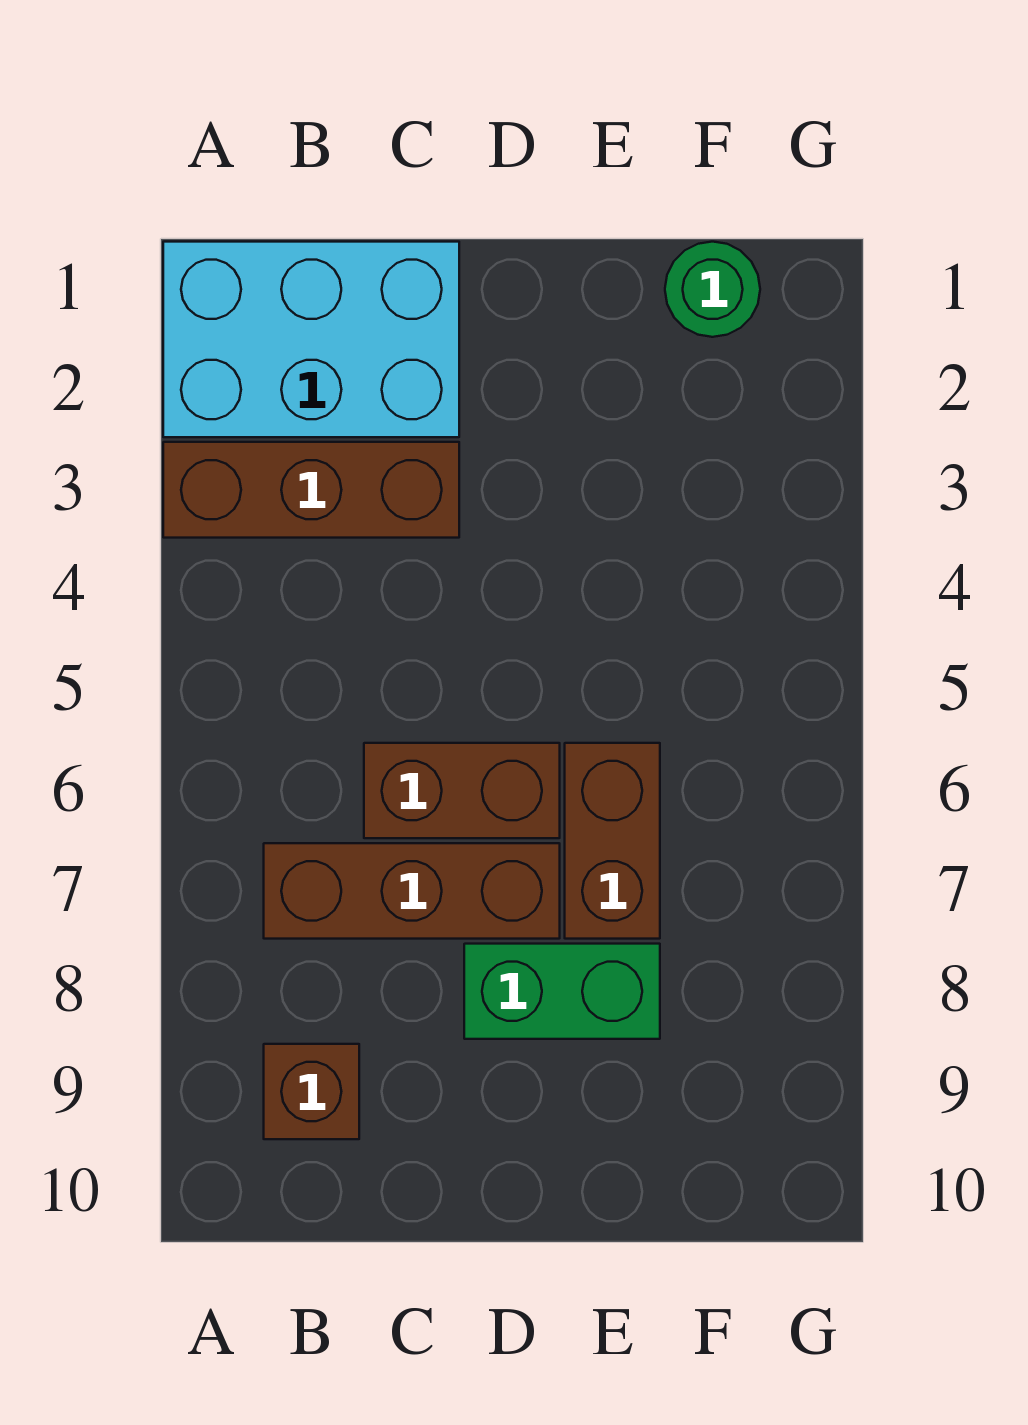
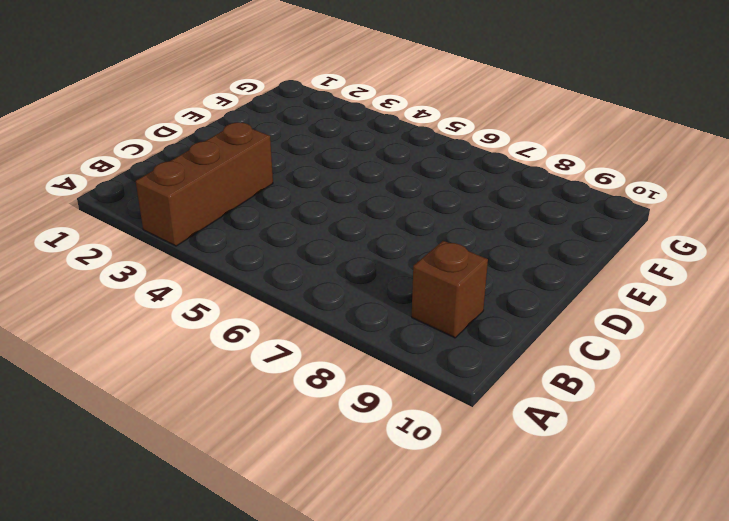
none -> cyan 2x3 brick [163,242,459,437]
none -> brown 1x3 brick [264,843,560,939]

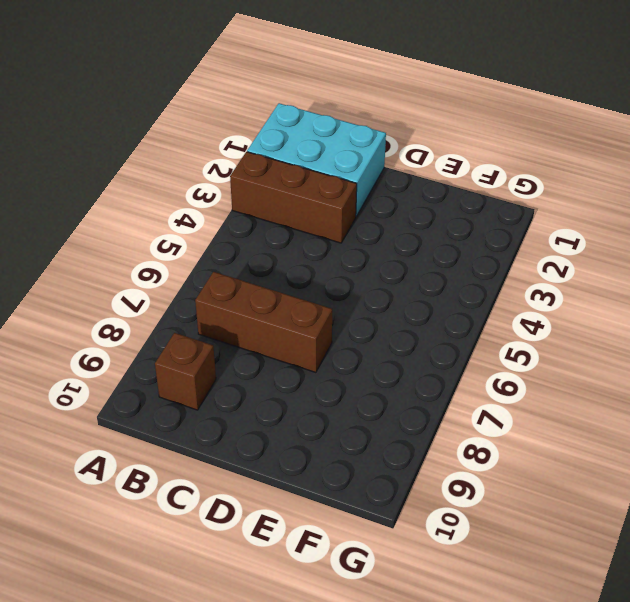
none -> brown 1x2 brick [364,743,560,838]
none -> green 1x2 brick [464,944,660,1039]

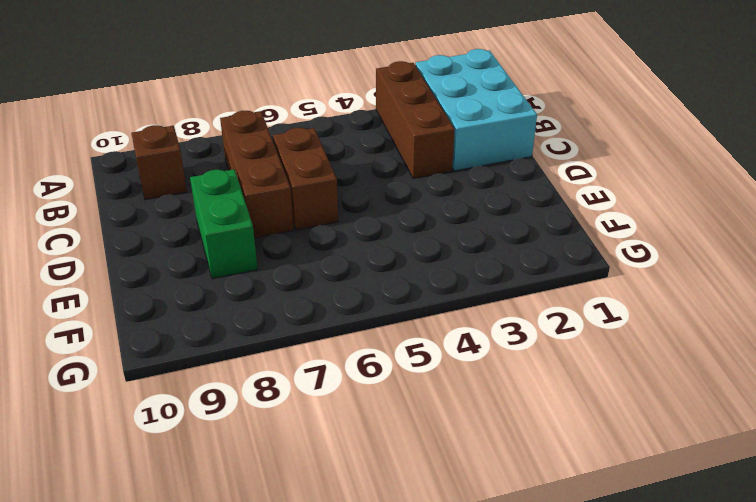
none -> brown 1x2 brick [565,743,660,939]
none -> green 1x1 round brick [665,242,760,337]

